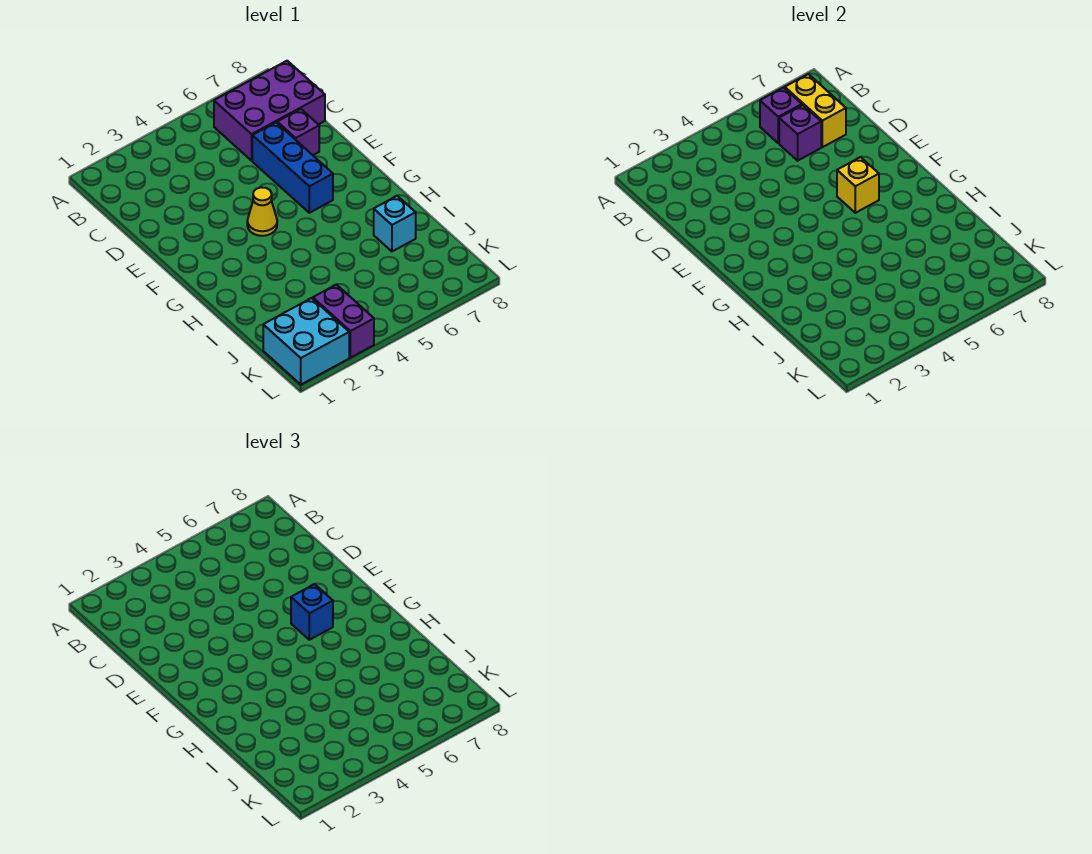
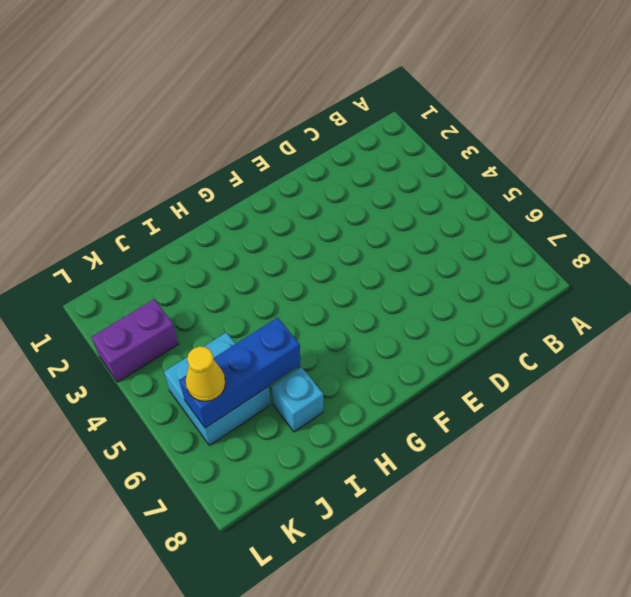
blue 1x3 brick [179,317,300,428] -> blue 1x3 brick moved to [252,123,333,213]
cyan 2x2 brick [164,332,271,446] -> cyan 2x2 brick moved to [263,298,349,385]
yellow 1x1 cone [186,346,226,401] -> yellow 1x1 cone moved to [247,187,277,236]
none -> purple 2x3 brick [214,61,325,161]
none -> purple 1x1 brick [277,109,319,155]
none -> purple 1x1 brick [760,88,802,143]

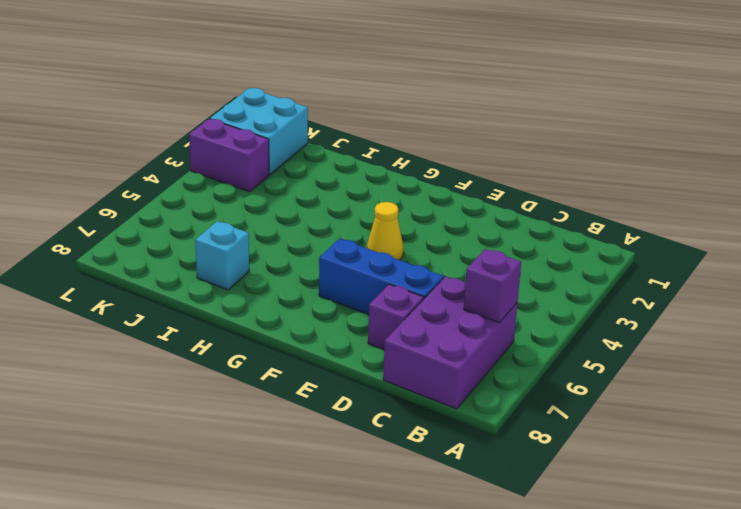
none -> yellow 1x2 brick [785,74,846,147]
none -> purple 1x1 brick [779,105,821,161]
none -> yellow 1x1 brick [837,157,879,213]

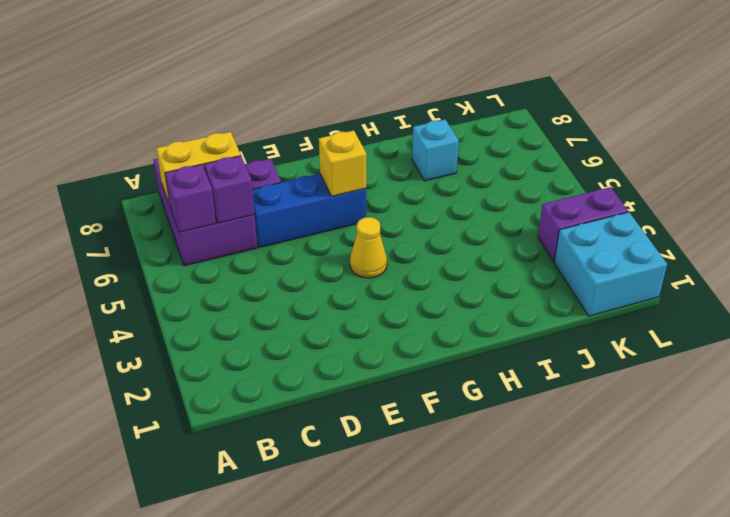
none -> blue 1x1 brick [291,584,333,640]

